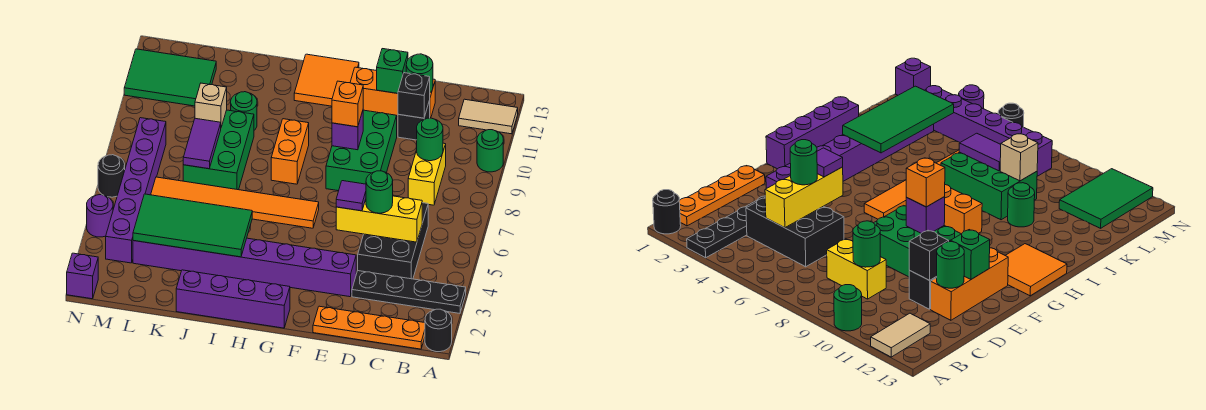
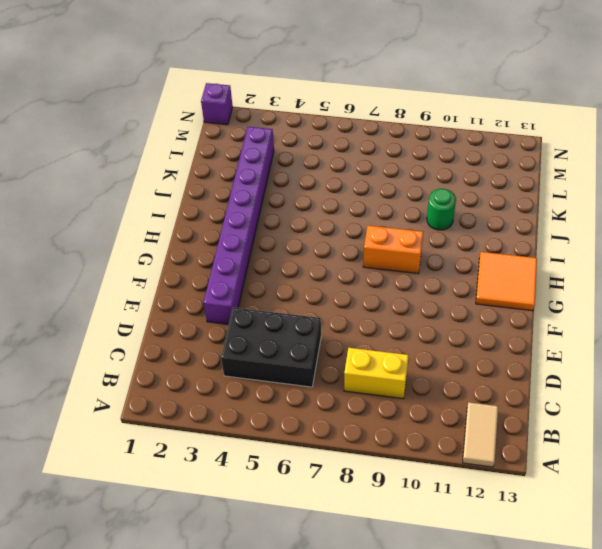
none -> black 1x1 round brick [425,309,452,352]
none -> black 1x4 plate [352,271,466,313]
none -> green 1x1 round brick [477,130,503,172]
none -> orange 1x4 plate [313,306,425,349]

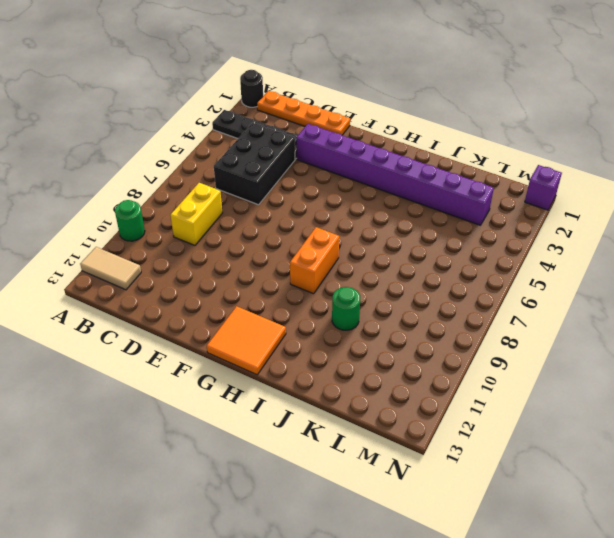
none -> black 1x1 brick [398,101,430,140]
none -> orange 1x3 brick [350,67,435,118]
none -> green 2x3 brick [326,110,397,191]
none -> purple 1x4 brick [176,270,290,328]

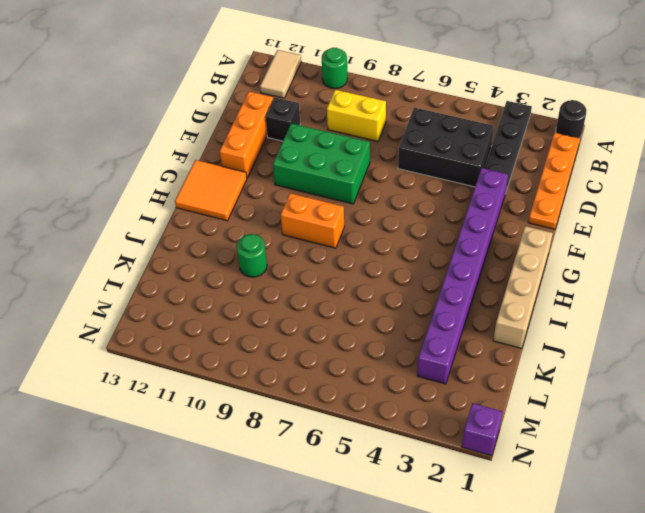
tan 1x4 brick [493,226,553,349] -> purple 1x4 brick [176,270,290,328]
none -> orange 1x6 tile [151,177,319,228]
none -> green 2x3 brick [183,110,254,190]
none -> green 2x3 tile [124,49,216,106]
none -> purple 1x6 brick [106,118,166,263]

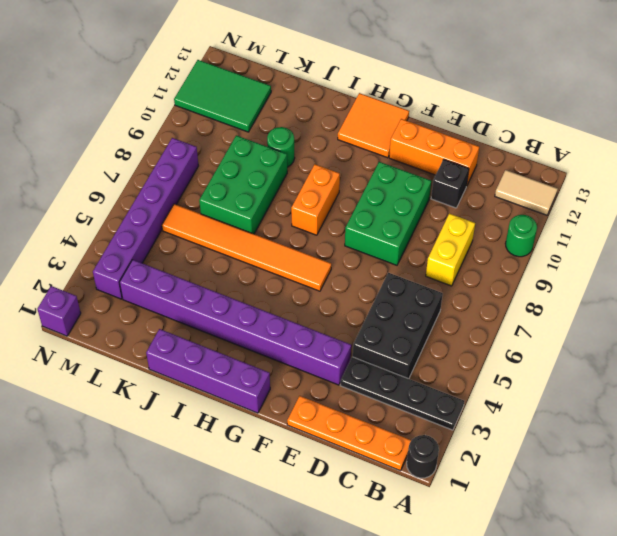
none -> purple 1x1 round brick [87,195,113,237]
none -> black 1x1 round brick [98,155,125,197]
none -> yellow 1x3 brick [336,196,422,242]
none -> green 1x1 round brick [417,118,443,161]

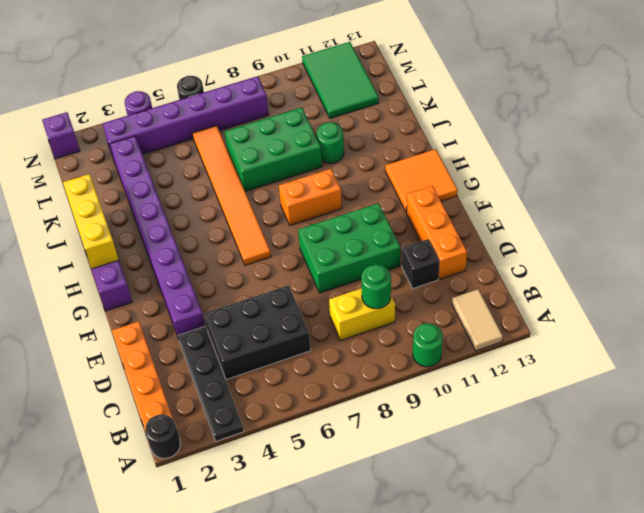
yellow 1x3 brick [63,174,119,269] -> yellow 1x3 brick moved to [336,196,422,242]
none -> black 1x1 brick [398,73,430,118]
none -> green 1x1 round brick [406,54,433,92]
none -> green 1x1 brick [377,49,408,93]
none -> purple 1x1 brick [332,111,363,150]

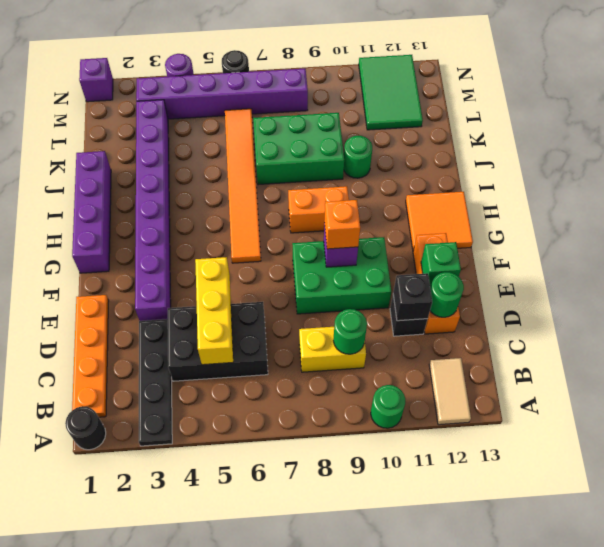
none -> green 2x4 tile [133,194,252,257]
none -> purple 1x2 tile [183,118,221,169]
none -> tan 1x1 brick [195,83,227,127]
none -> green 1x1 round brick [366,171,393,213]

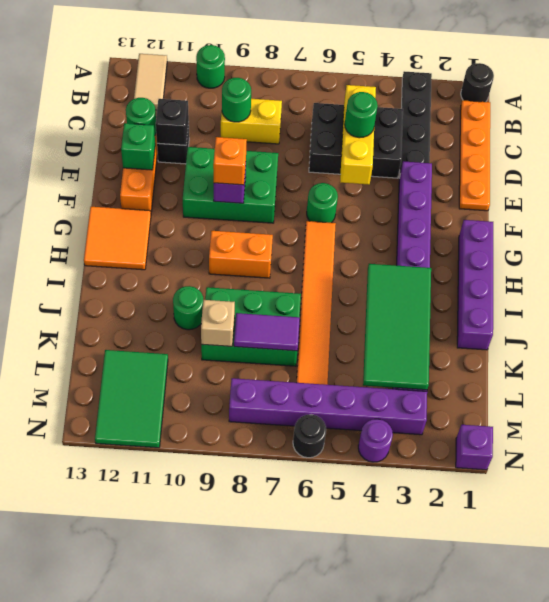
green 1x1 round brick [307,183,338,223] -> none
none -> purple 1x1 tile [336,181,366,211]

